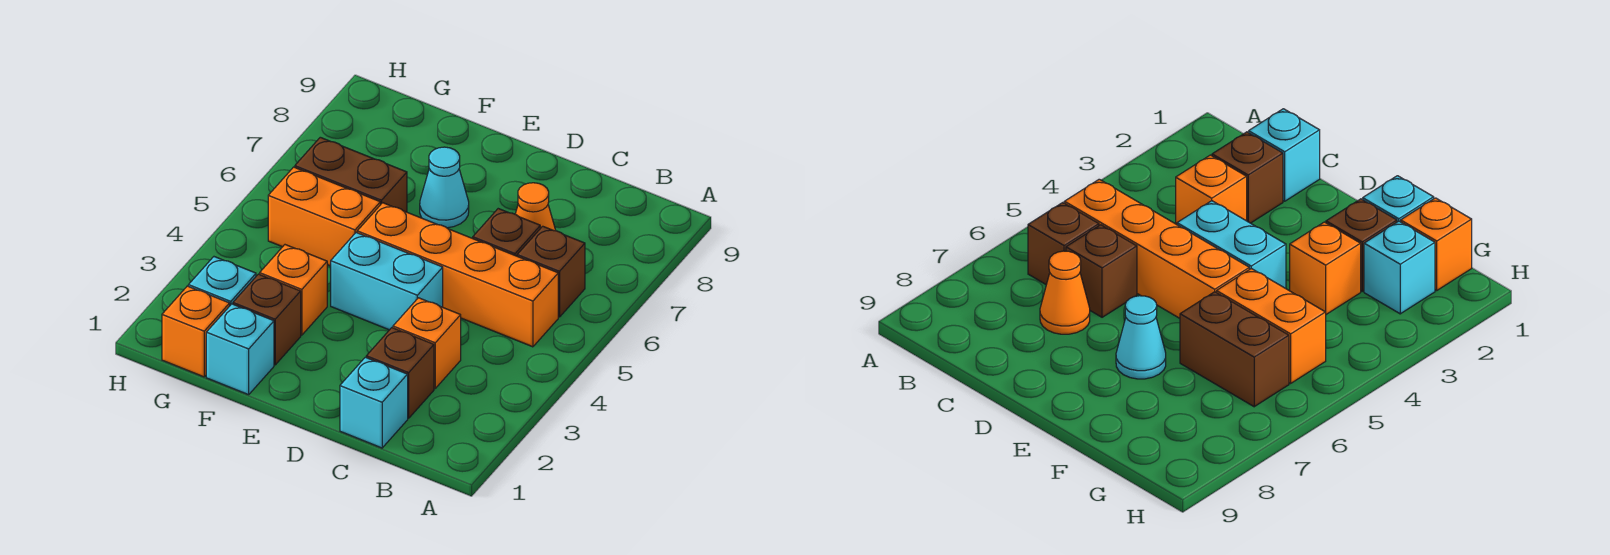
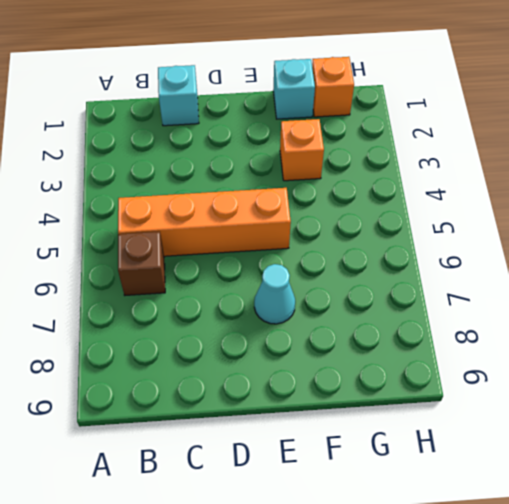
none -> brown 1x1 brick [366,328,434,418]
none -> orange 1x1 brick [393,298,461,388]
none -> brown 1x1 brick [473,209,540,256]

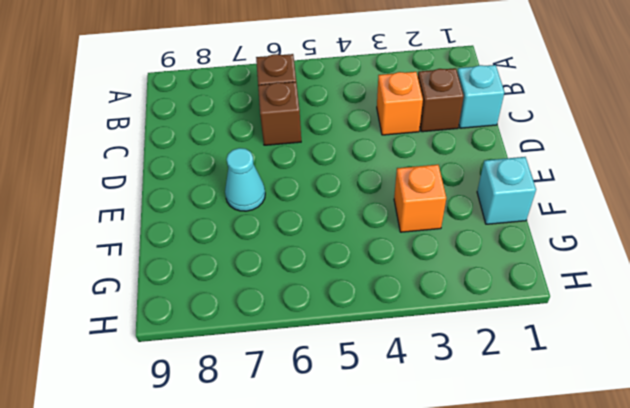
none -> orange 1x4 brick [357,203,558,347]
none -> orange 1x1 cone [515,183,556,231]
none -> cyan 1x2 brick [331,233,443,330]

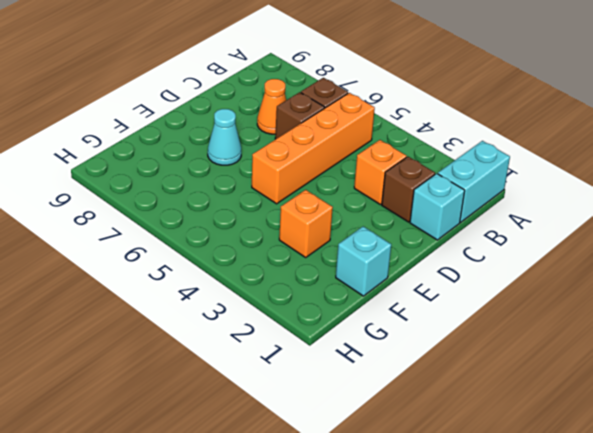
cyan 1x2 brick [438,141,510,222] -> cyan 1x2 brick moved to [331,233,443,330]
none -> brown 1x1 brick [233,274,301,365]
none -> orange 1x2 brick [268,167,380,266]
none -> brown 1x2 brick [295,137,407,212]

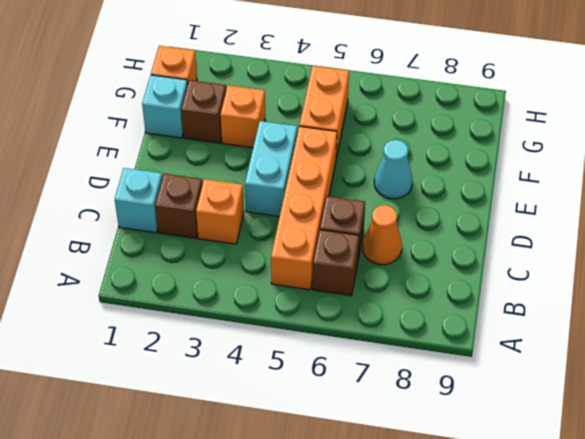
none -> brown 1x2 brick [295,137,407,212]
none -> cyan 1x1 brick [188,257,256,305]

